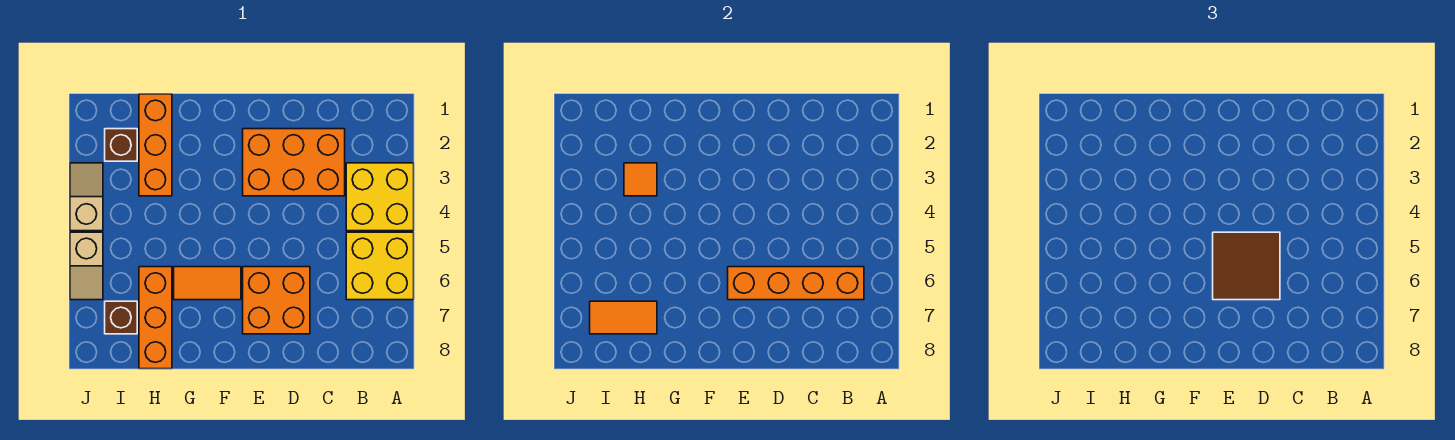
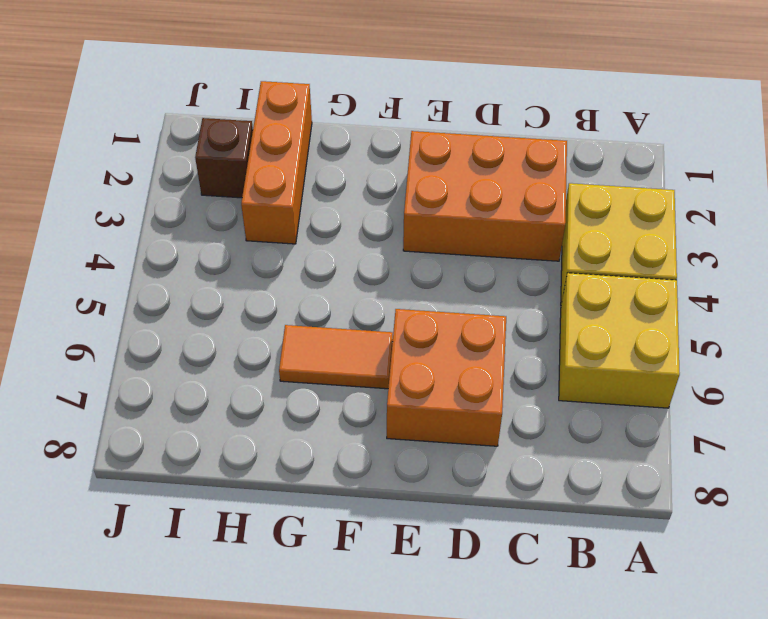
none -> orange 1x3 brick [139,267,172,369]
none -> brown 1x1 brick [105,301,137,334]
none -> tan 1x2 slope [70,163,103,231]

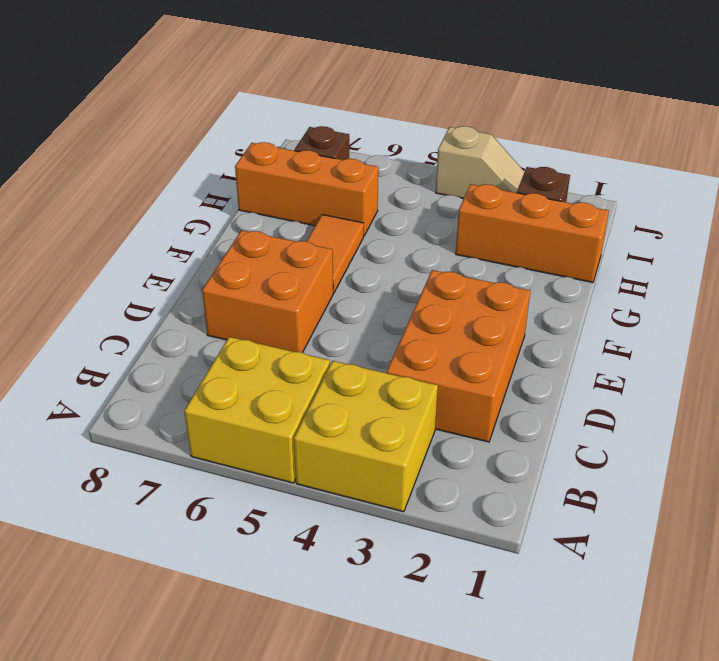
none -> tan 1x2 slope [70,232,103,300]
none -> orange 1x4 brick [728,267,864,300]
none -> orange 1x1 tile [624,163,657,196]

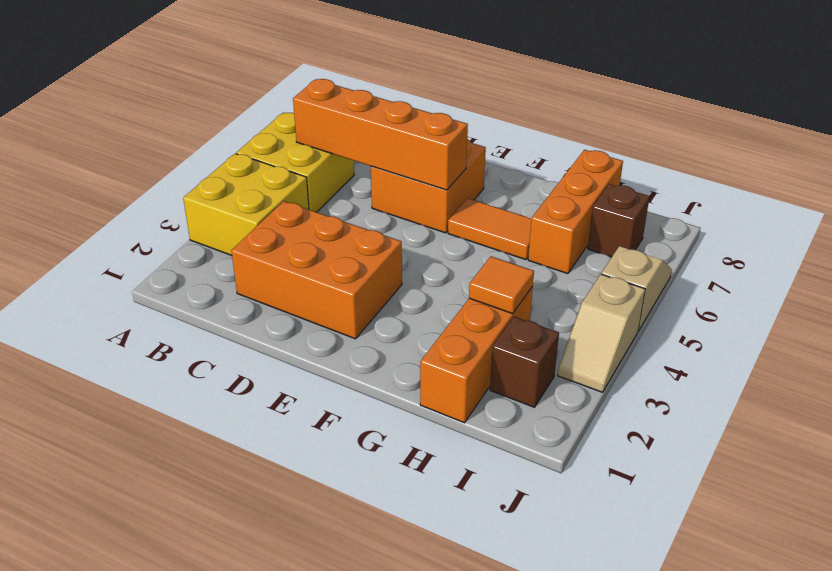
none -> orange 1x2 tile [590,301,657,334]
none -> brown 2x2 tile [1213,232,1280,300]

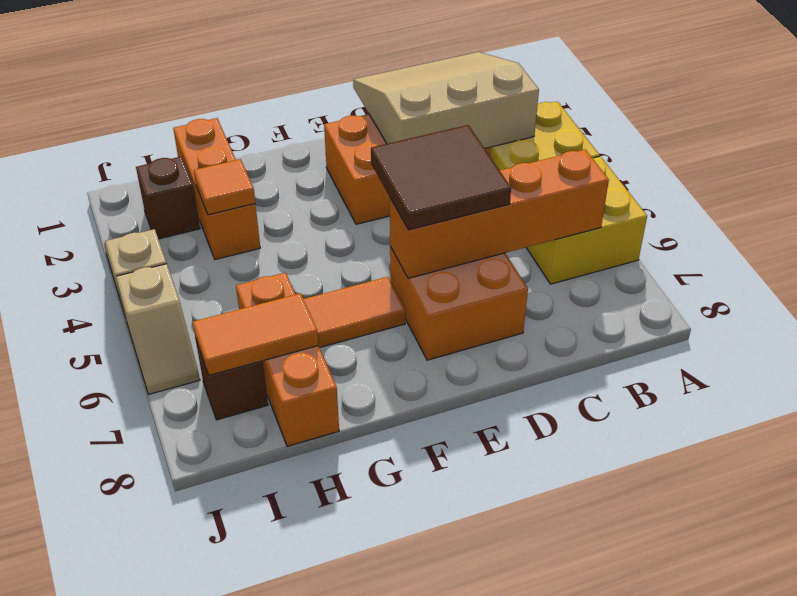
tan 3x3 slope [353,52,539,148] -> none

